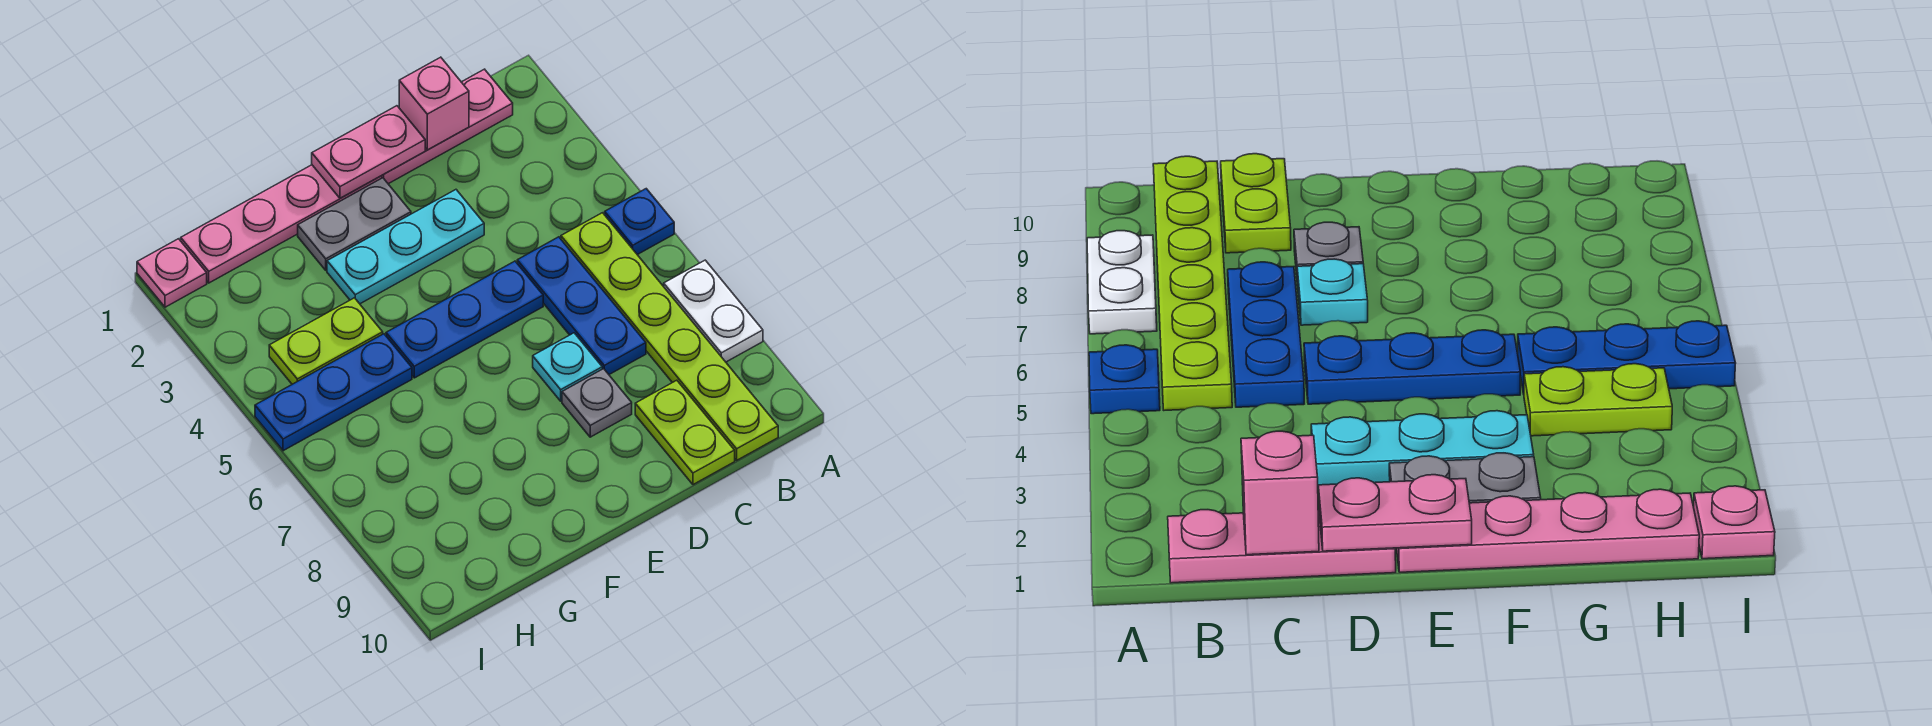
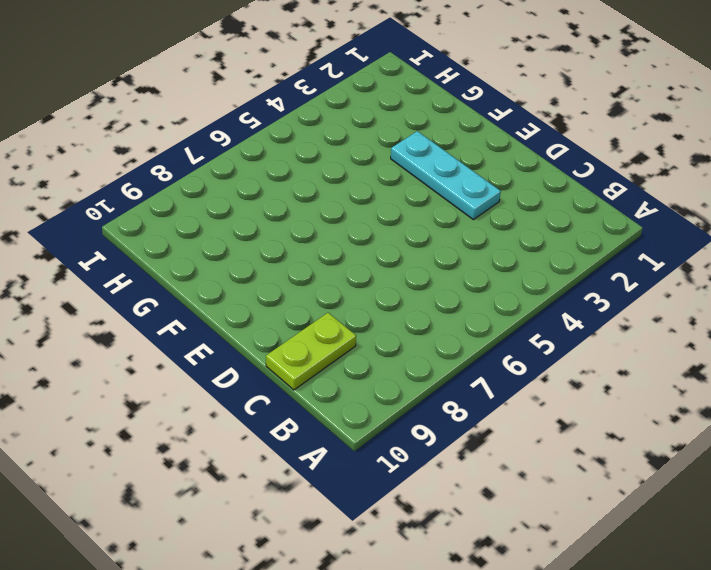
none -> blue 1x1 plate [605,189,674,255]
none -> white 1x2 plate [664,260,763,362]
none -> pink 1x3 plate [382,69,513,184]

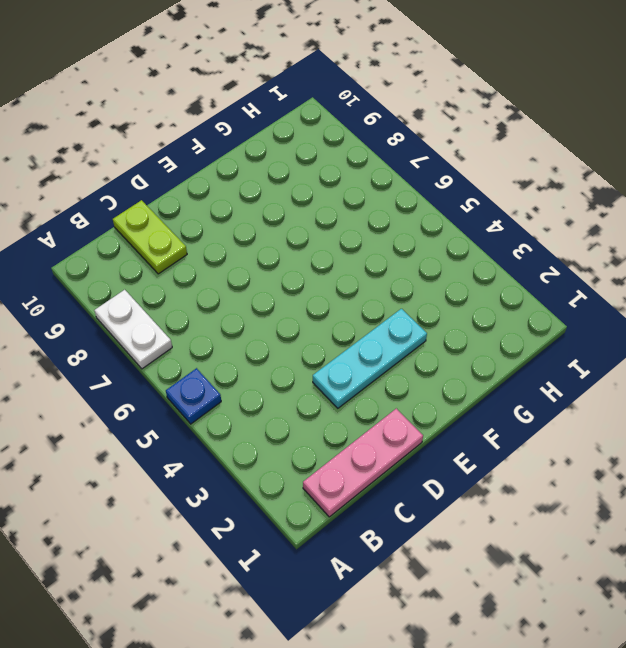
none -> lime 1x6 plate [561,213,778,460]
none -> blue 1x3 plate [517,237,646,374]
none -> blue 1x3 plate [386,261,543,378]

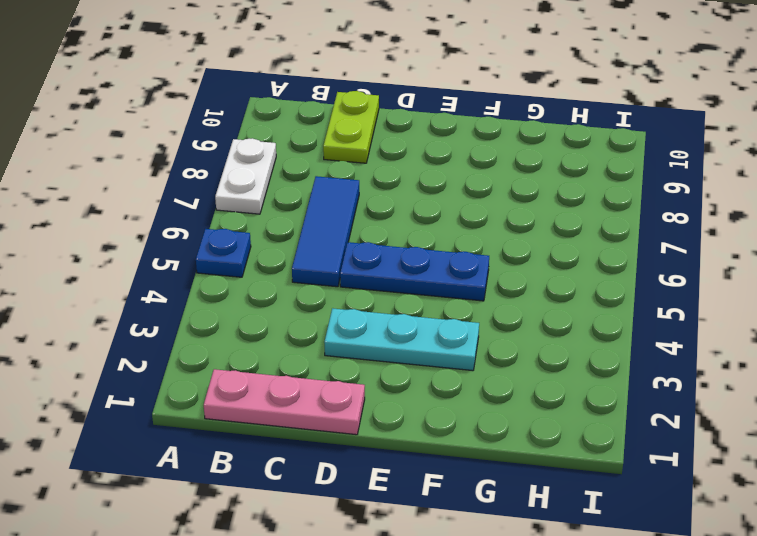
blue 1x3 tile [292,176,359,287] -> blue 1x3 plate [517,237,646,374]
none -> lime 1x6 plate [561,213,778,460]
none -> cyan 1x1 plate [533,333,602,401]
none -> grey 1x1 plate [562,369,632,437]

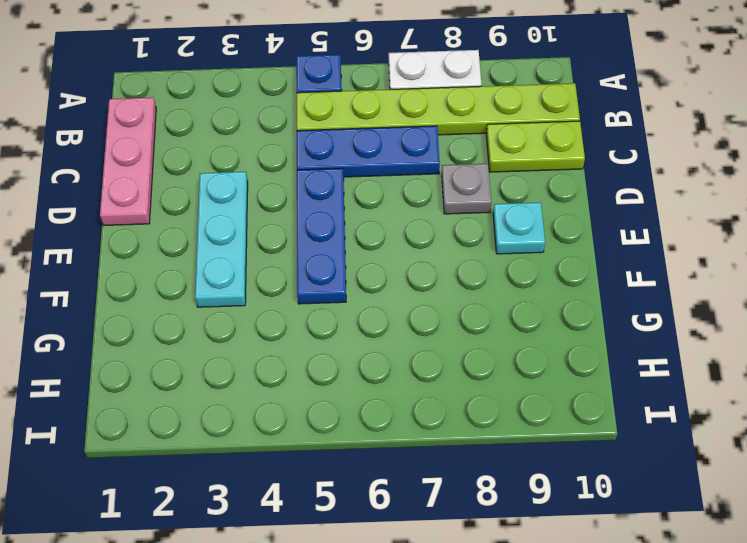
cyan 1x1 plate [493,202,545,254] -> cyan 1x1 plate moved to [533,333,602,401]
none -> pink 1x4 plate [181,165,382,283]
none -> grey 1x2 plate [298,178,411,270]
none -> lime 1x2 plate [269,298,383,384]

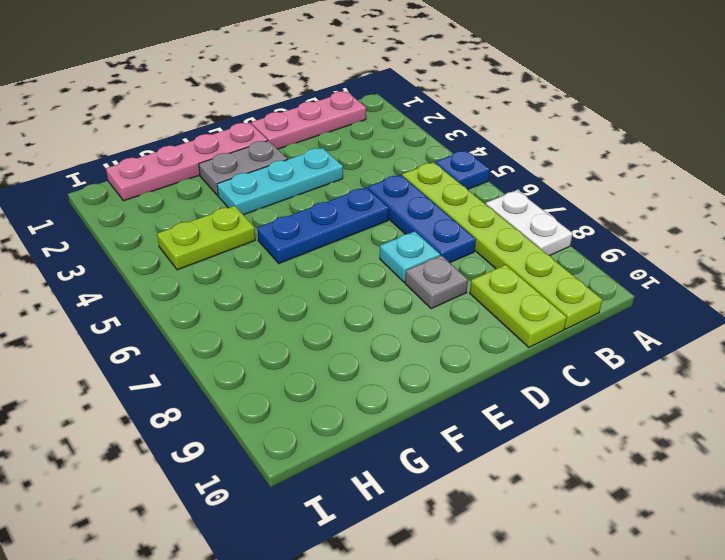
none -> blue 1x3 plate [255,334,412,451]
none -> pink 1x1 plate [137,239,207,307]
none -> pink 1x1 brick [399,57,469,150]

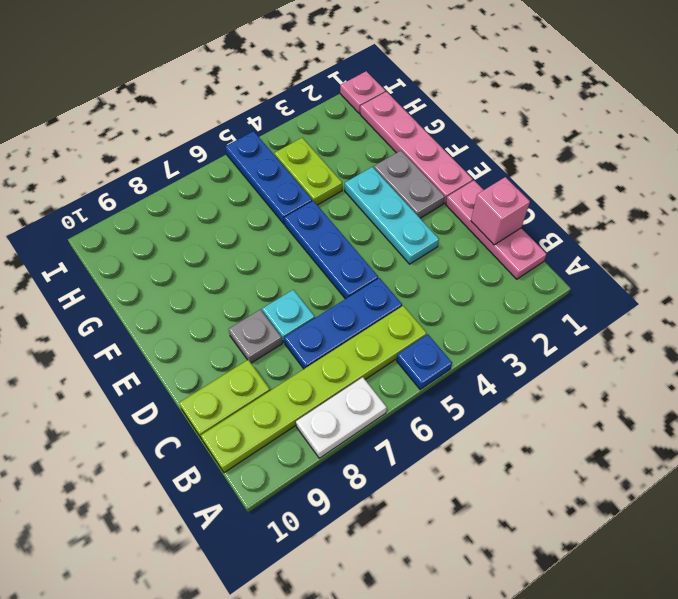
none -> pink 1x2 plate [312,106,425,198]

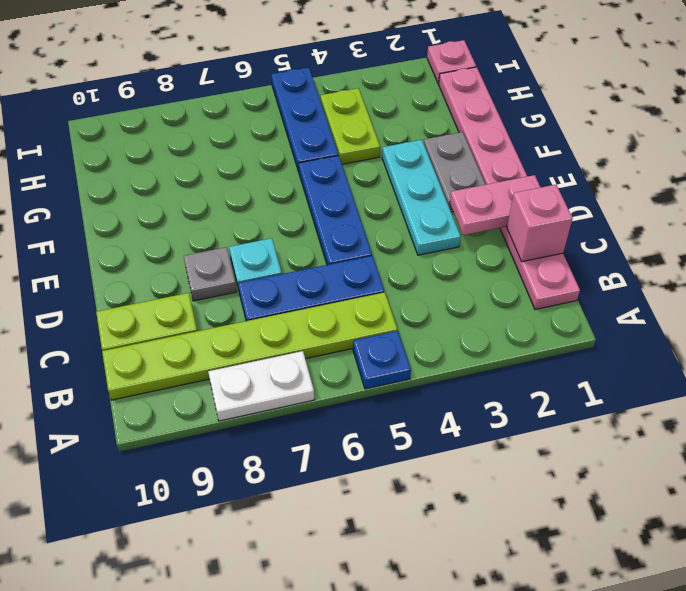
pink 1x2 plate [450,175,541,235] -> pink 1x2 plate turned to [312,106,425,198]

